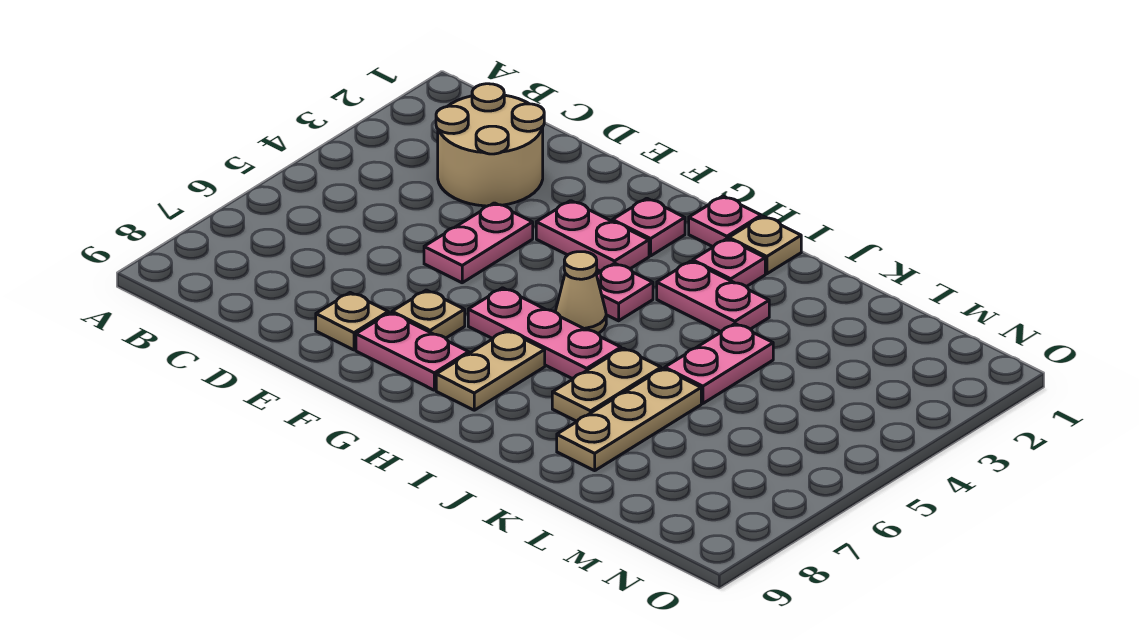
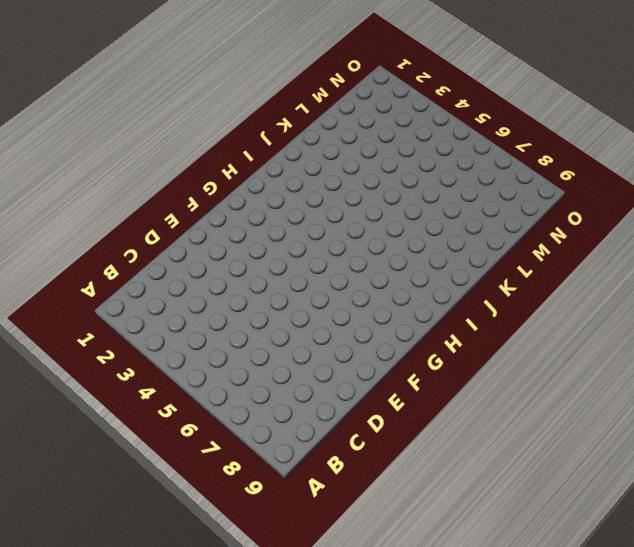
none -> tan 2x2 round brick [436,84,544,206]
none -> pink 1x2 plate [424,203,533,283]
none -> tan 1x1 plate [316,293,388,350]

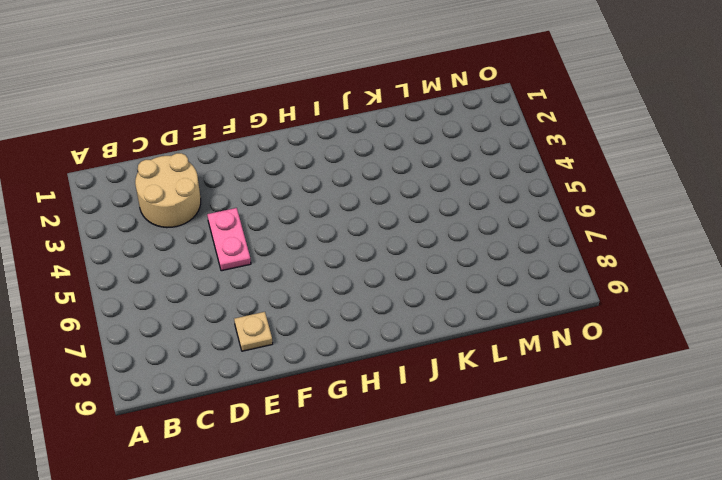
none -> pink 1x2 plate [536,201,649,271]
none -> tan 1x1 plate [392,290,465,338]
none -> pink 1x2 plate [356,313,469,390]

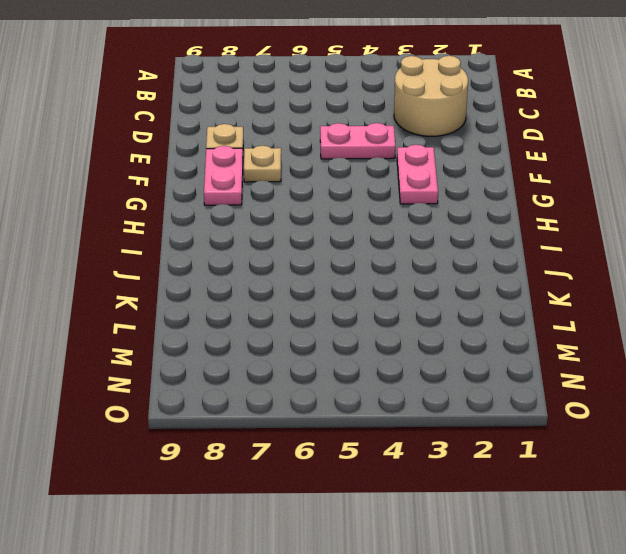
none -> pink 1x1 plate [612,198,685,256]
none -> pink 1x3 plate [468,288,621,379]
none -> pink 1x1 plate [689,196,761,247]

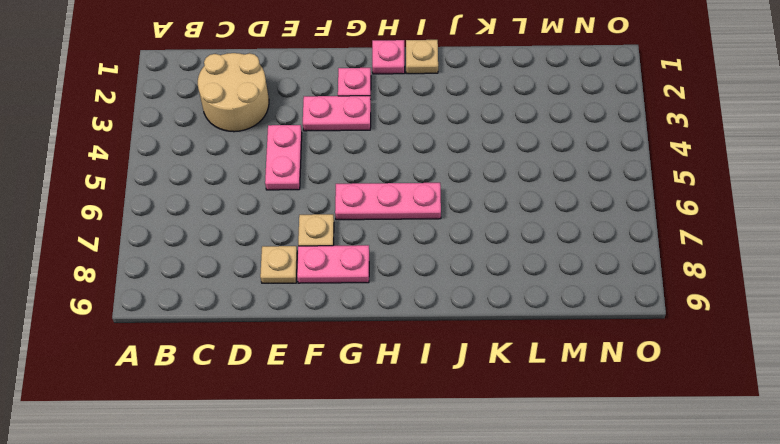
none -> pink 1x1 plate [597,263,653,321]
none -> tan 1x1 cone [555,252,606,333]
none -> tan 1x2 plate [436,330,545,410]

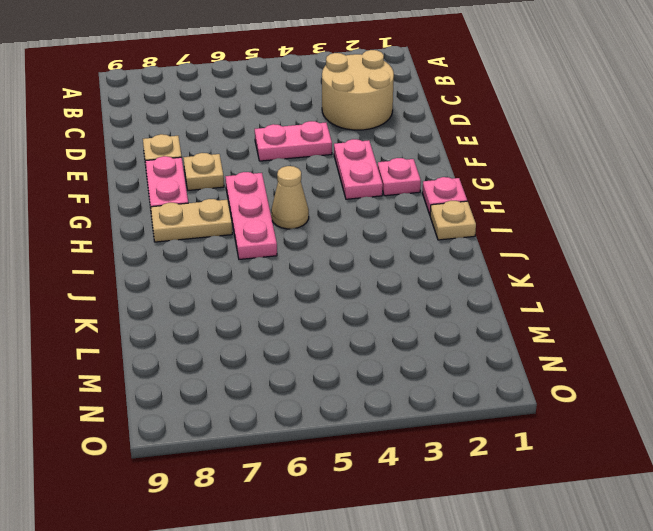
none -> pink 1x1 plate [597,263,653,321]
none -> pink 1x1 plate [693,239,765,287]
none -> pink 1x2 plate [657,261,769,332]

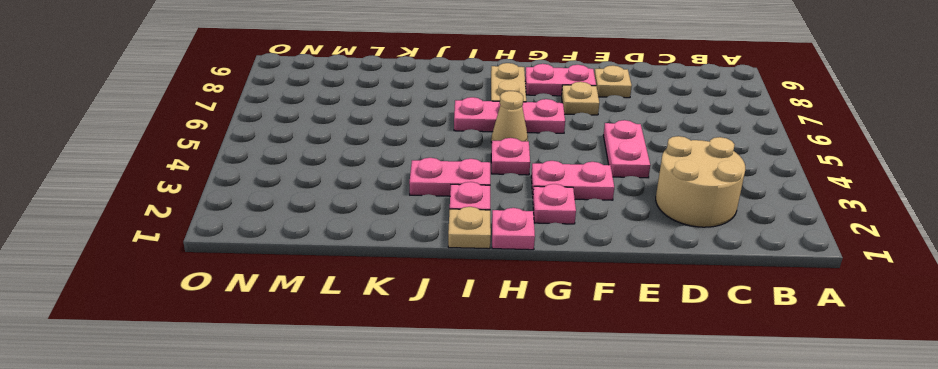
none -> tan 1x2 plate [552,348,661,421]
none -> pink 1x2 plate [665,324,773,403]
none -> tan 1x3 plate [557,369,701,471]

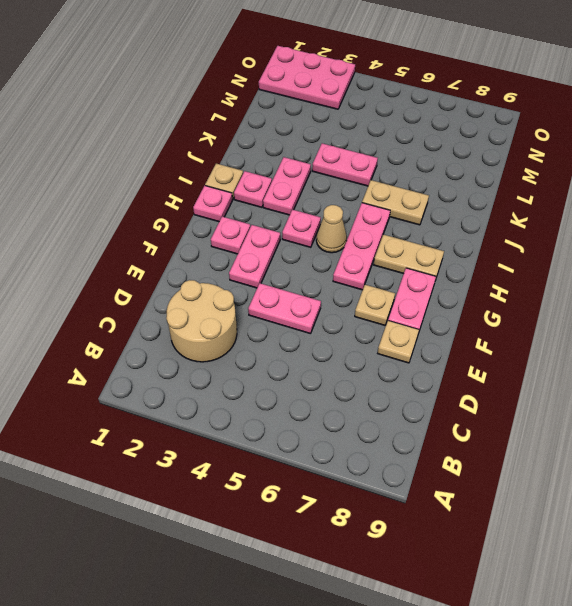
pink 2x3 plate [259,46,355,109] -> none
none -> tan 1x3 plate [557,369,701,471]

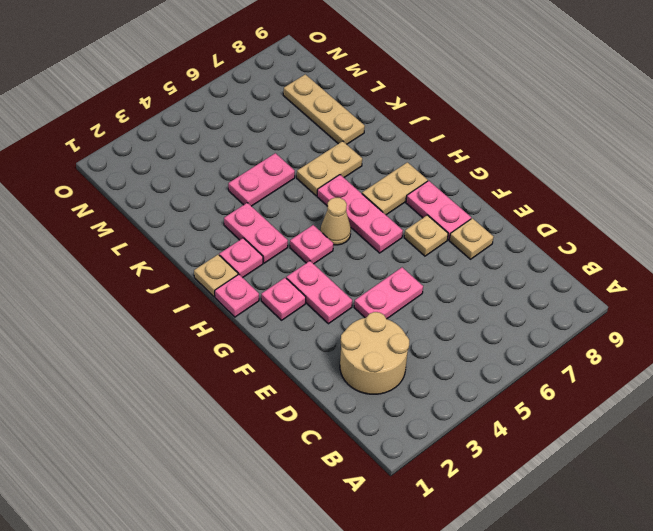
tan 1x3 plate [283,74,365,144] -> tan 1x3 plate turned to [557,369,701,471]

